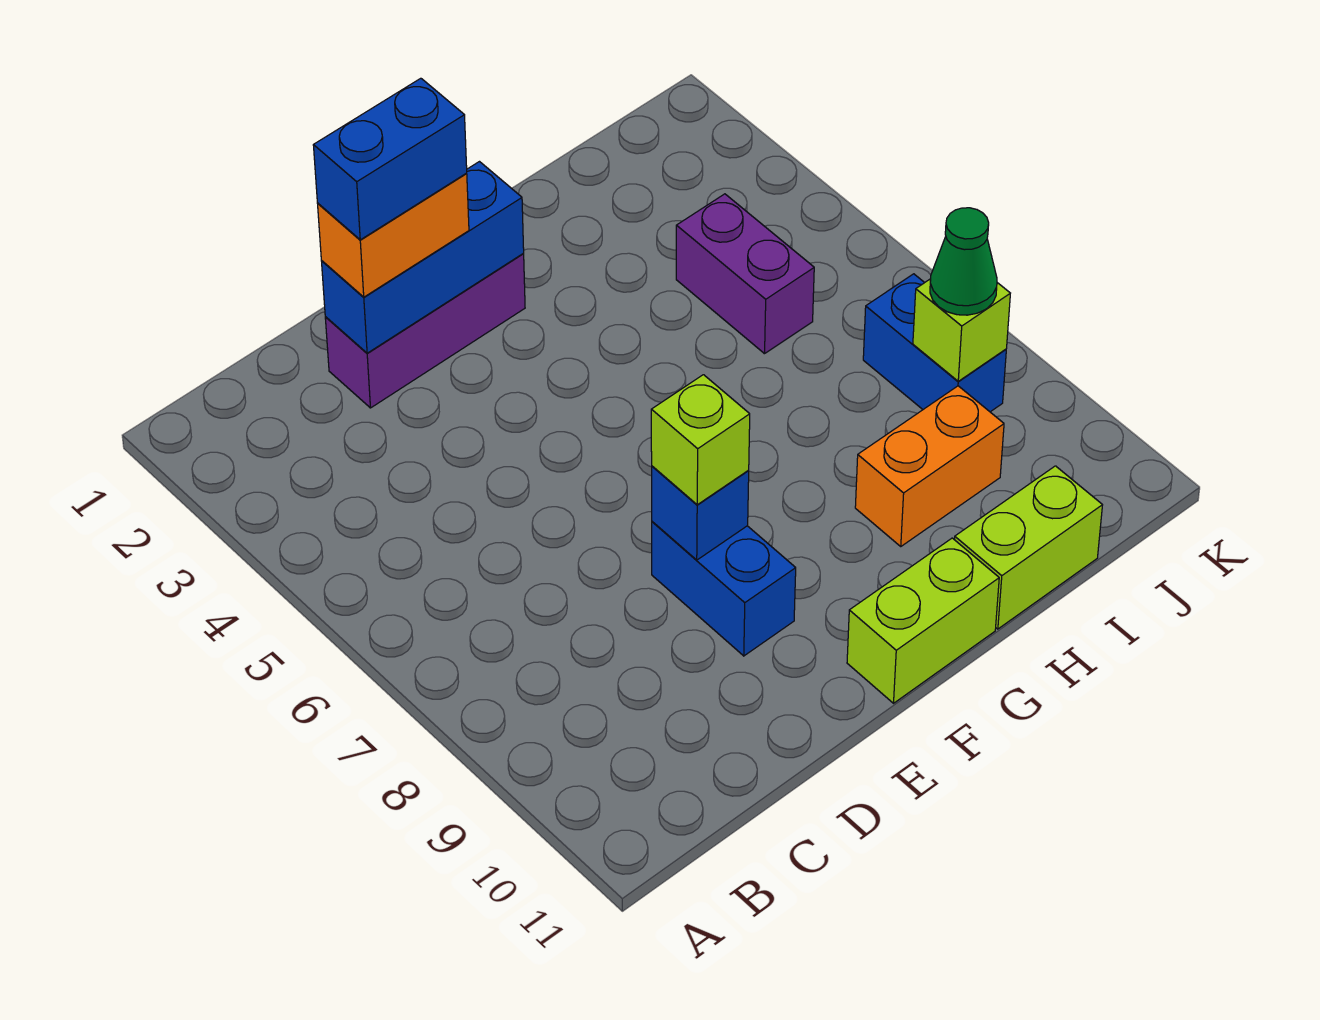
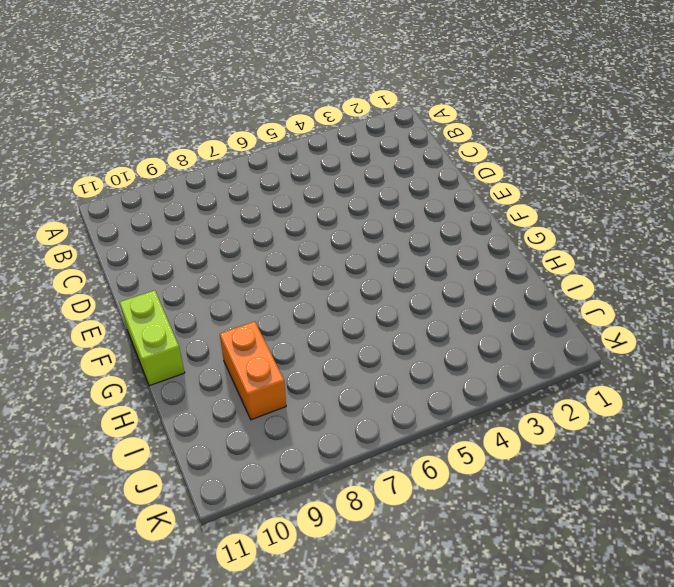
none -> purple 1x3 brick [325,254,525,408]
none -> blue 1x2 brick [652,522,796,656]
none -> lime 1x2 brick [955,466,1102,629]

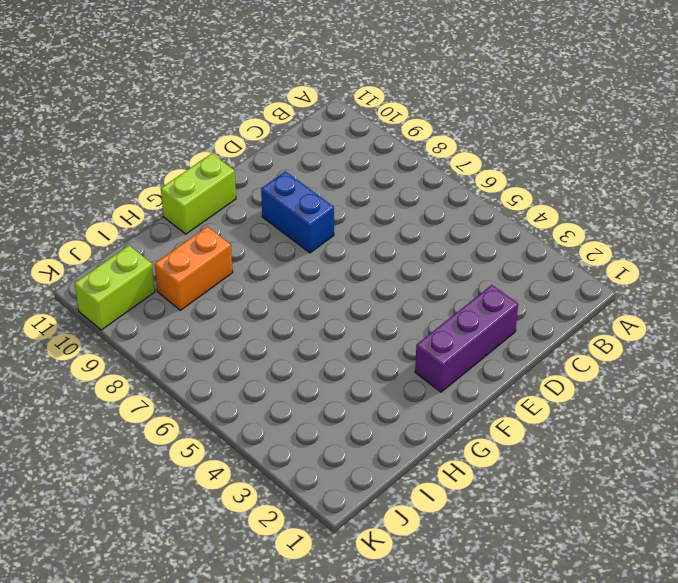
lime 1x2 brick [74,245,155,330] -> lime 1x2 brick moved to [955,466,1102,629]
none -> purple 1x2 brick [676,194,814,354]
none -> blue 1x2 brick [863,274,1006,412]
none -> blue 1x3 brick [322,162,524,353]

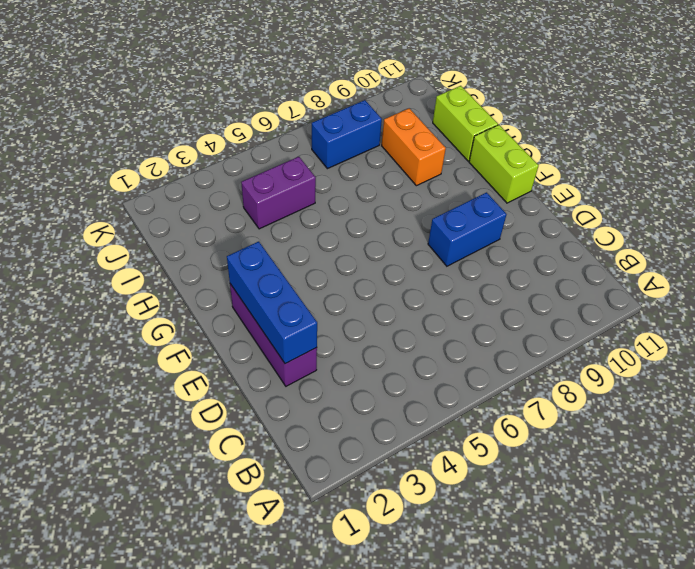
none -> blue 1x1 brick [652,466,749,560]
none -> lime 1x1 brick [913,279,1010,381]
none -> orange 1x2 brick [318,173,469,297]

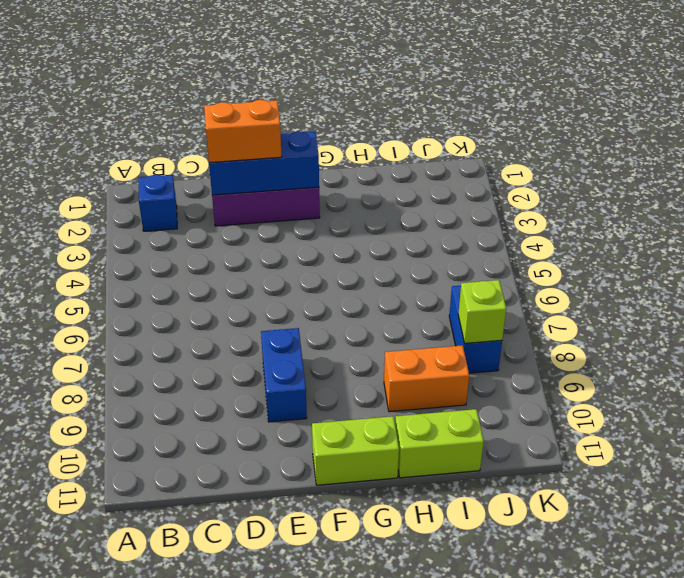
blue 1x1 brick [138,175,177,231] -> blue 1x1 brick moved to [652,466,749,560]
none -> purple 1x2 brick [676,194,814,354]
none -> lime 1x1 brick [651,375,750,505]
none -> green 1x1 cone [930,208,997,315]

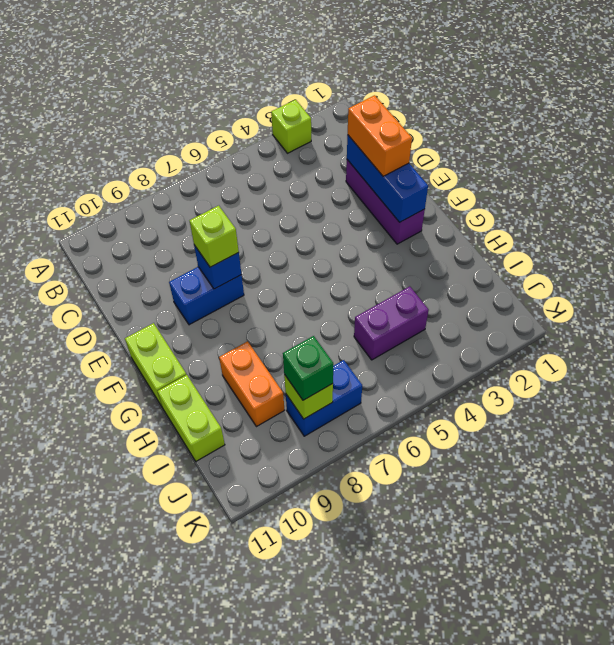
lime 1x1 brick [271,100,311,153] -> none
green 1x1 brick [283,336,333,400] -> green 1x1 cone [930,208,997,315]
none -> blue 1x2 brick [313,78,467,240]

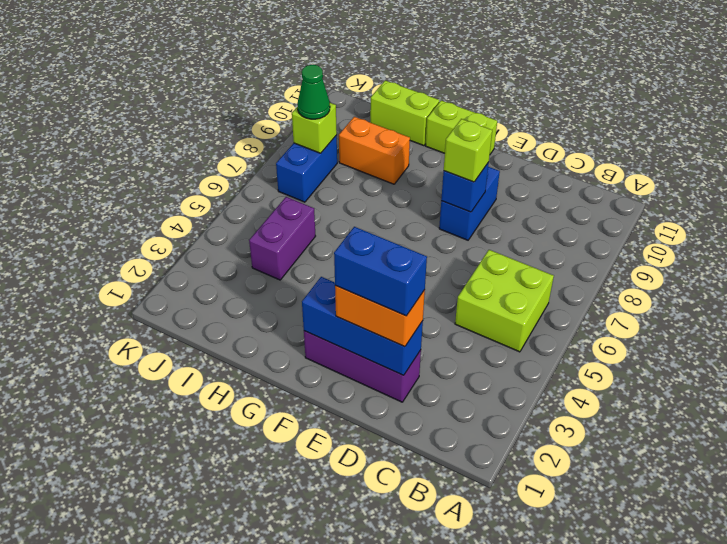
lime 2x2 brick [455,250,554,352] -> none

